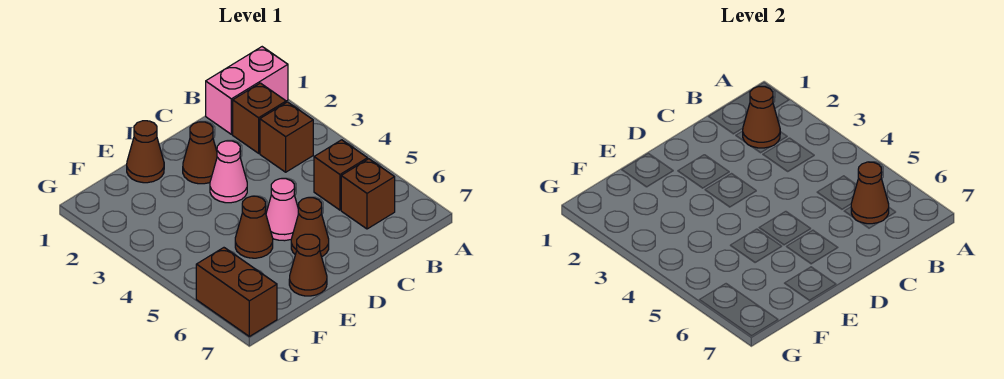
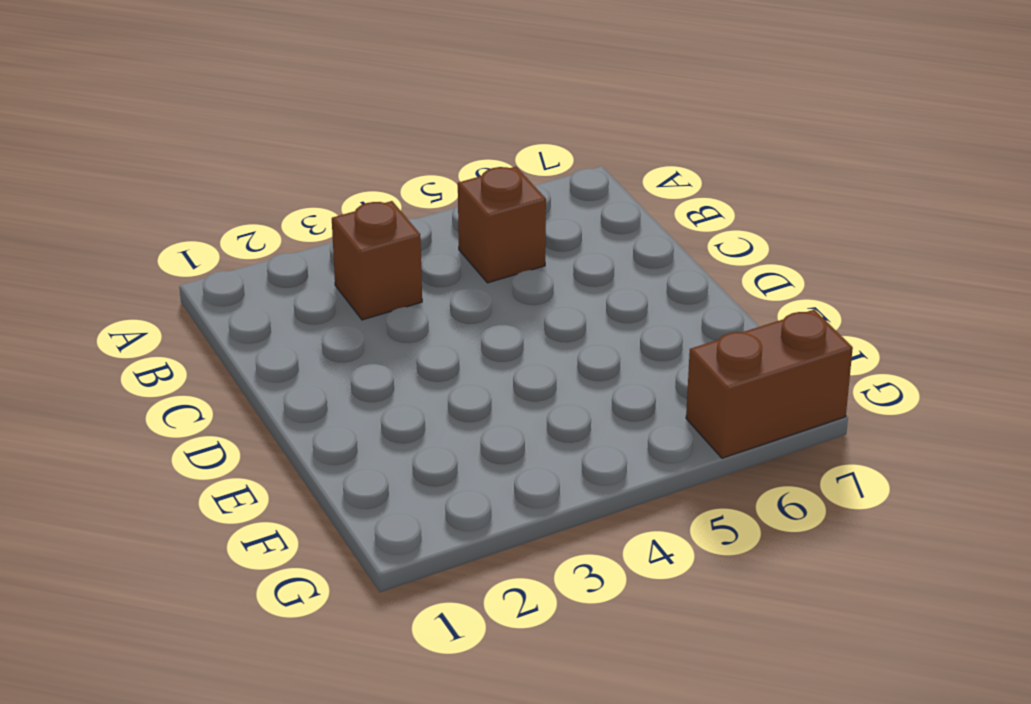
none -> pink 1x2 brick [206,47,288,134]
none -> brown 1x1 brick [233,83,286,153]
none -> brown 1x1 brick [341,159,395,229]

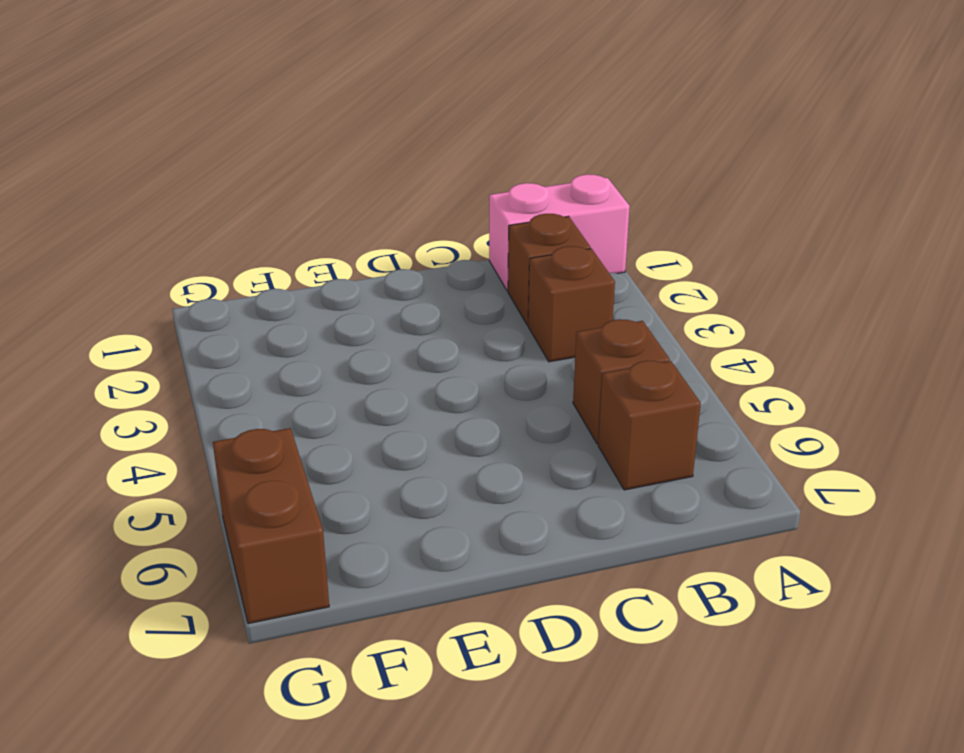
none -> brown 1x1 cone [183,122,217,184]
none -> pink 1x1 cone [210,141,247,203]
none -> pink 1x1 cone [266,179,298,241]

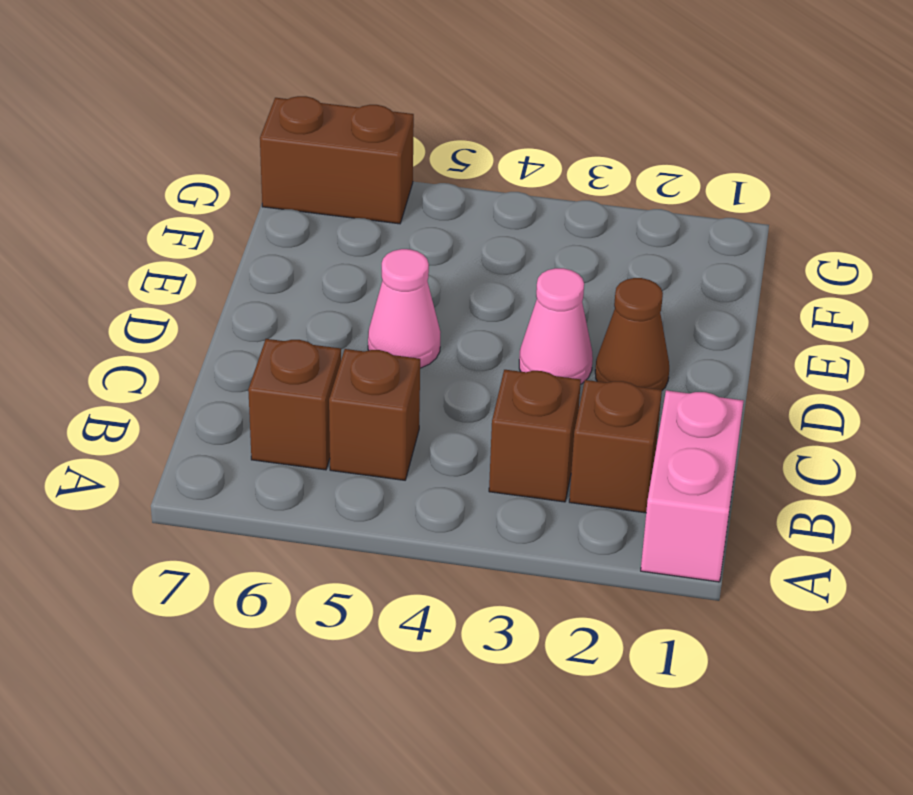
none -> brown 1x1 cone [291,198,329,257]
none -> brown 1x1 cone [127,121,164,183]
none -> brown 1x1 cone [235,196,273,258]

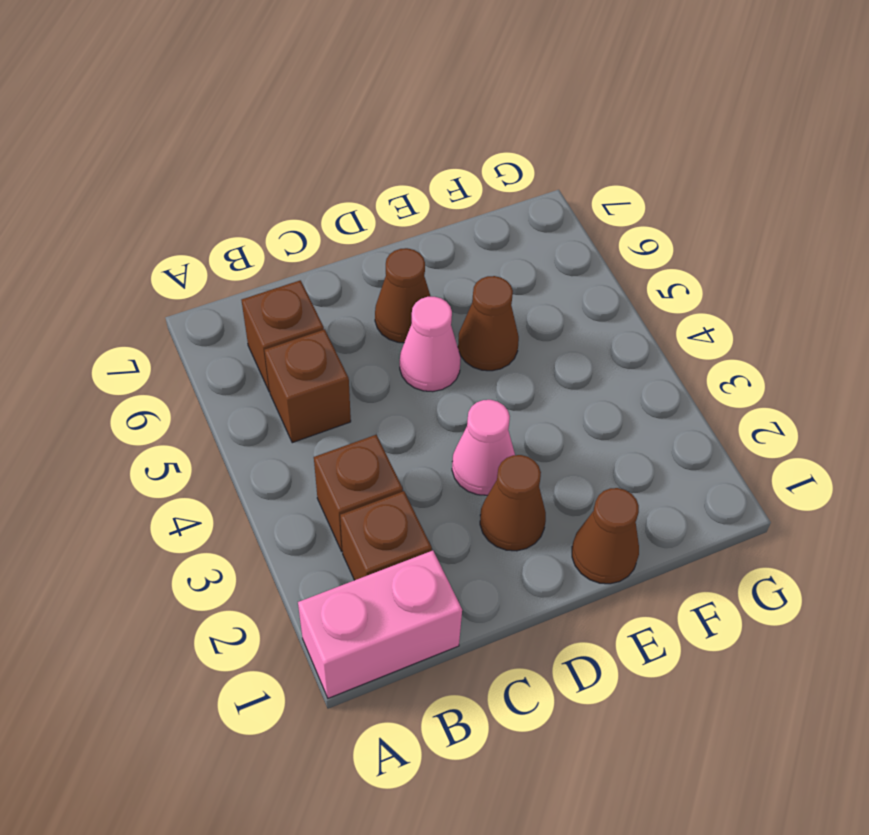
none -> brown 1x1 cone [289,234,327,296]
none -> brown 1x2 brick [196,248,277,336]
none -> brown 1x1 cone [743,87,780,148]

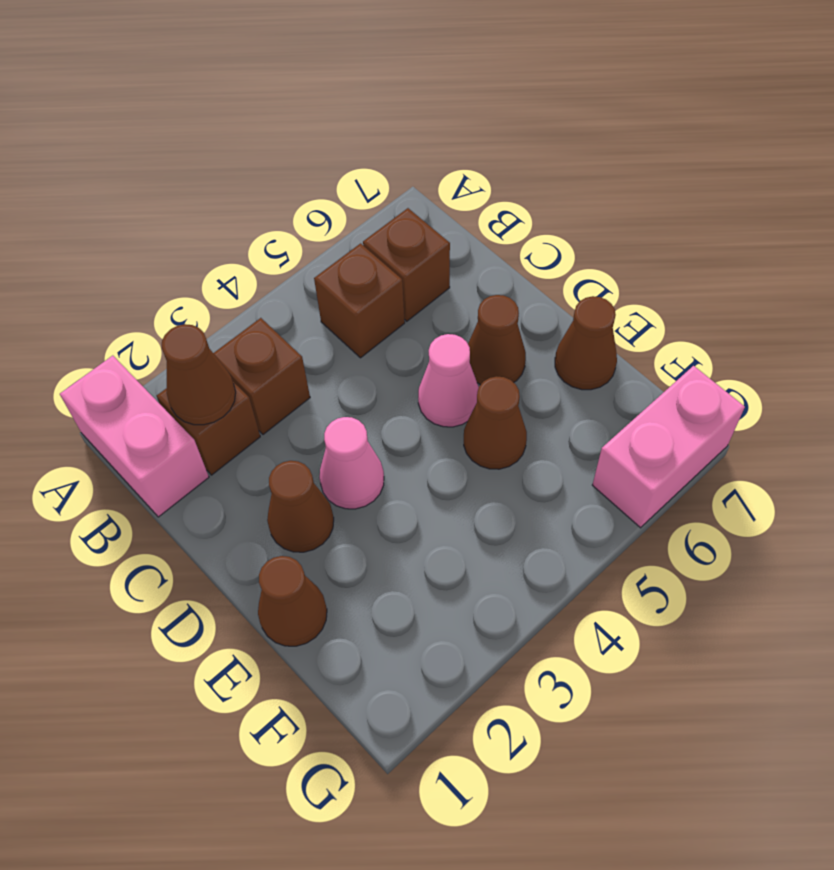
pink 1x2 brick [593,366,745,528] -> brown 1x2 brick [196,248,277,336]
none -> brown 1x1 cone [851,162,889,224]

